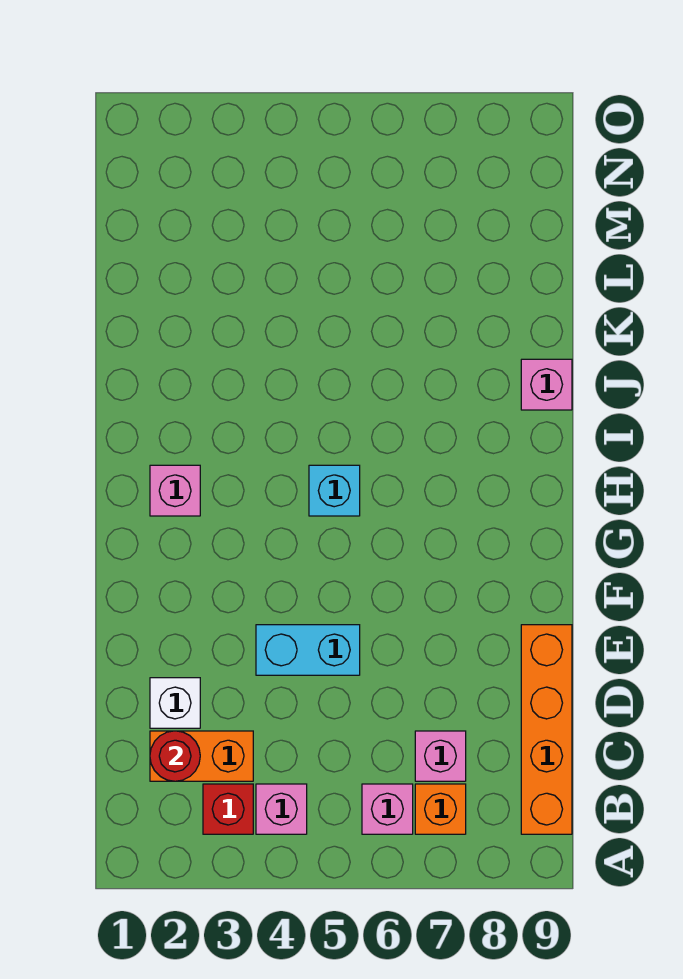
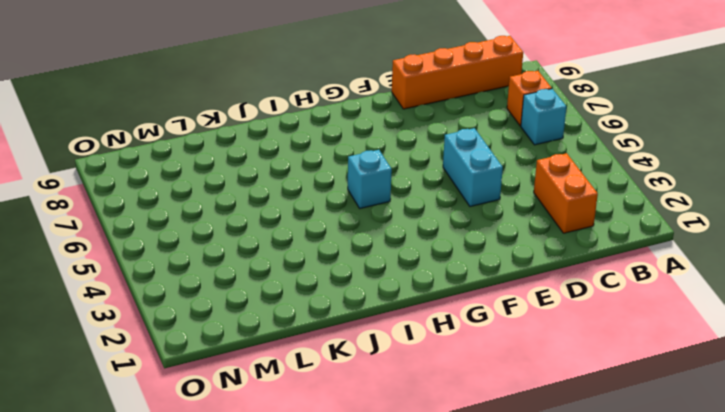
cyan 1x1 brick [521,89,567,145] -> pink 1x1 brick [362,784,413,834]
none -> red 1x1 brick [203,784,253,834]
none -> pink 1x1 brick [256,784,307,834]
none -> pink 1x1 brick [415,731,466,781]

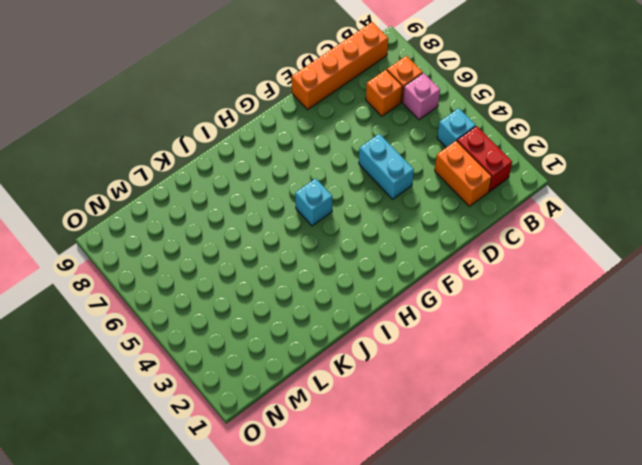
red 1x2 brick [457,126,512,191] -> red 1x1 brick [203,784,253,834]
cyan 1x1 brick [437,108,476,147] -> pink 1x1 brick [256,784,307,834]
orange 1x1 brick [366,70,402,116] -> pink 1x1 brick [415,731,466,781]
none -> white 1x1 brick [150,678,200,728]
none -> pink 1x1 brick [150,465,200,516]
none -> pink 1x1 brick [521,359,572,410]

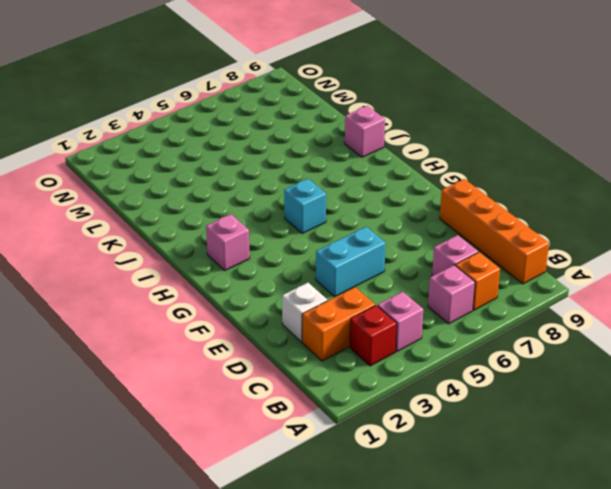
none -> red 1x1 round brick [150,731,200,781]

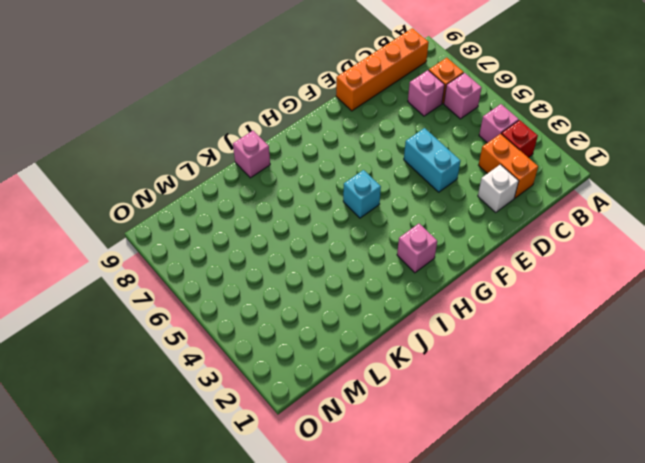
none -> red 1x1 round brick [150,731,200,781]

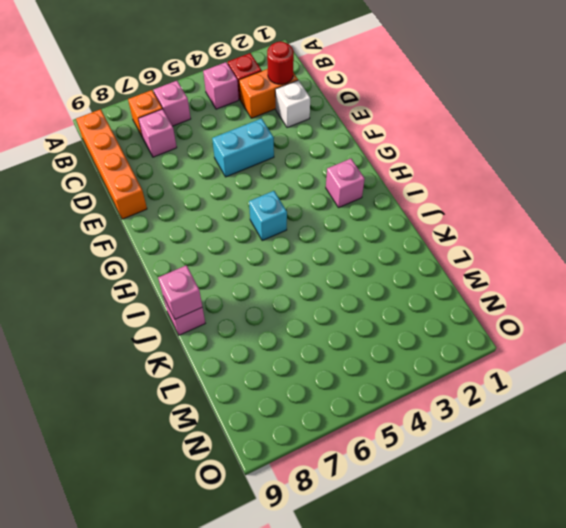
pink 1x1 brick [158,265,202,319] -> none

